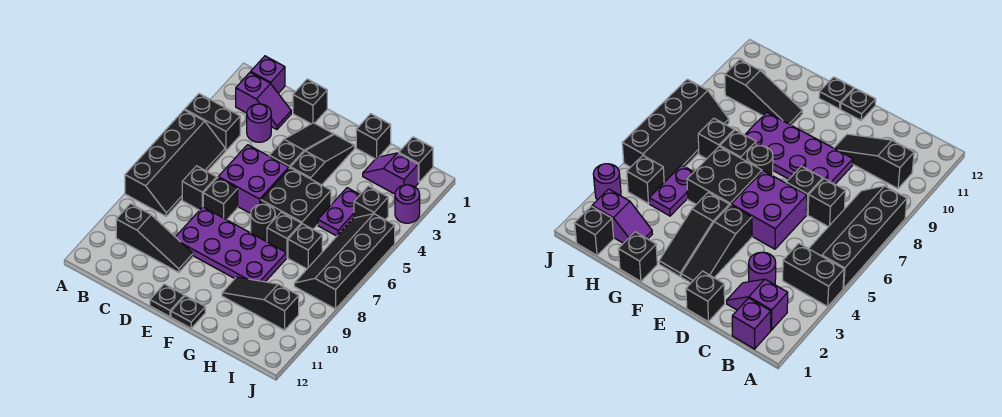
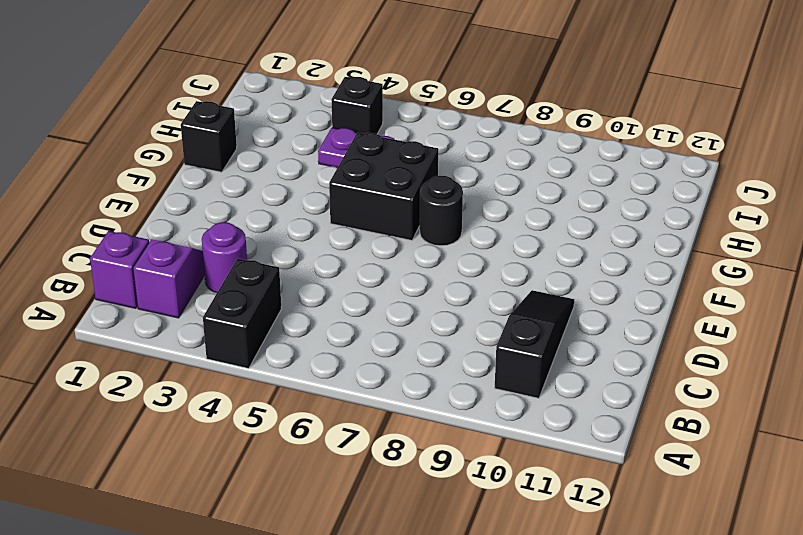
none -> black 2x4 slope [125,110,225,216]
none -> black 1x1 brick [182,166,217,210]
none -> black 1x1 brick [293,79,327,124]

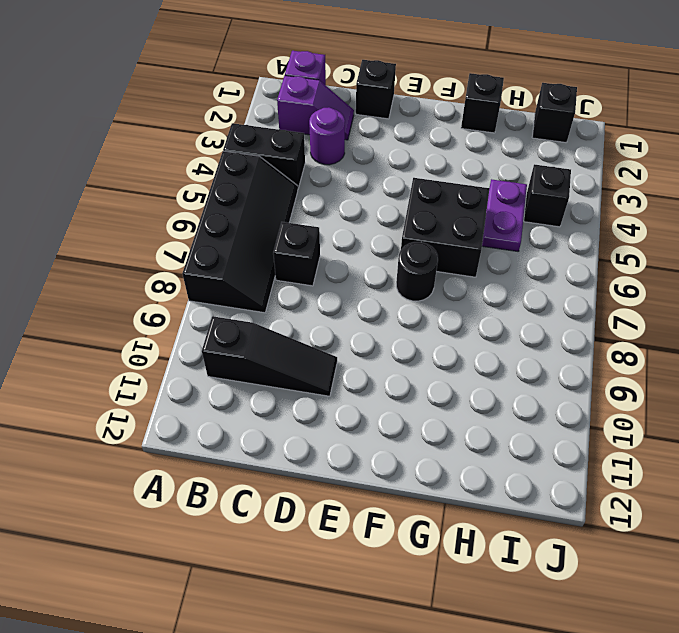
none -> purple 2x2 brick [218,145,289,214]
none -> black 1x1 brick [203,178,238,220]
none -> purple 2x4 plate [176,207,286,282]

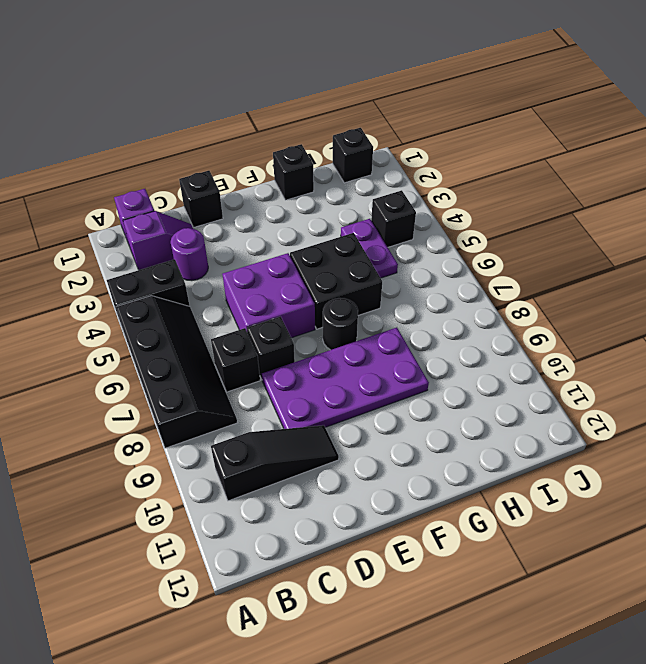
none -> black 1x3 slope [269,123,334,168]
none -> black 1x1 plate [150,284,184,317]
none -> black 1x3 slope [291,134,355,185]

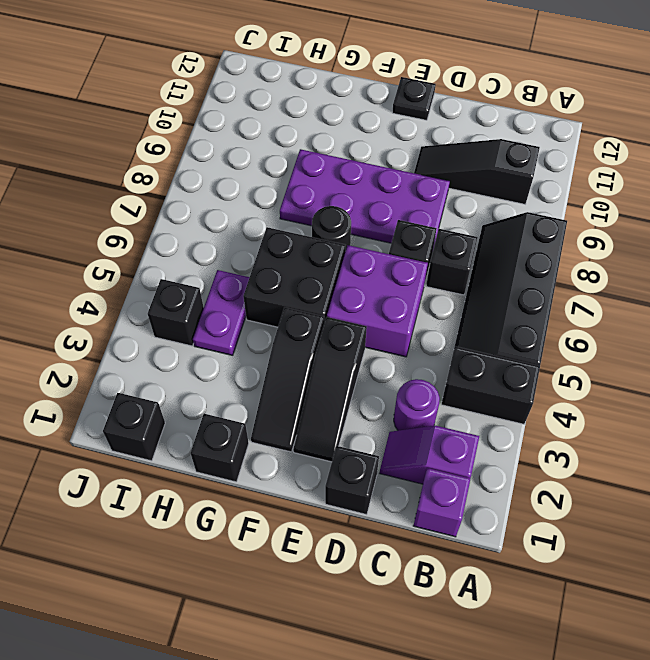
none -> black 1x1 plate [171,296,205,328]
none -> black 1x1 brick [267,212,301,258]
none -> black 1x3 slope [222,277,299,330]

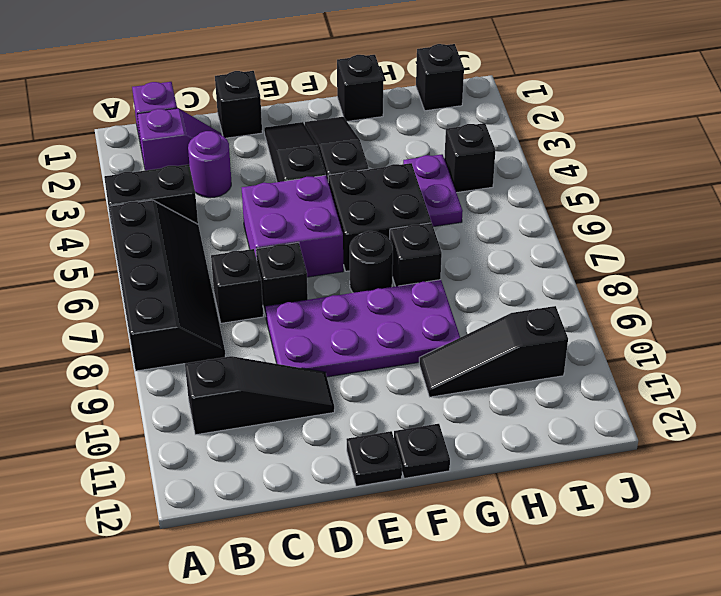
none -> purple 1x2 slope [363,153,418,194]
none -> black 1x1 brick [288,224,322,269]
none -> black 2x4 slope [294,214,395,309]

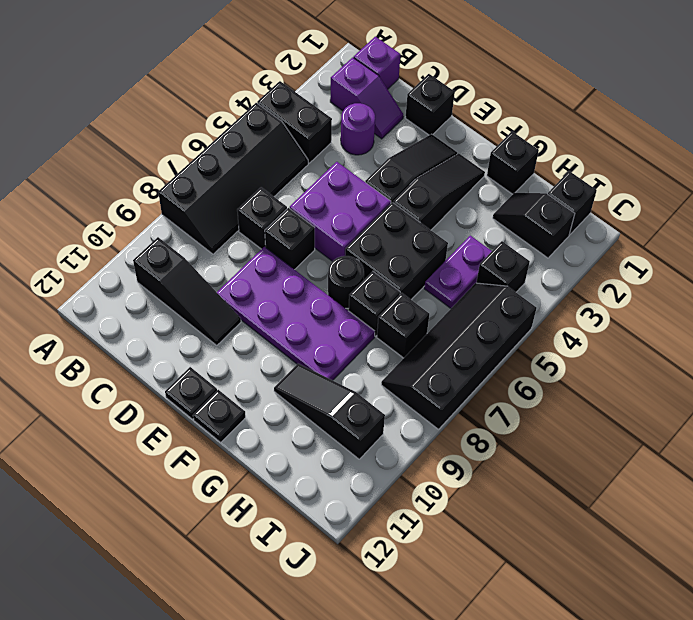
black 1x2 slope [493,193,575,258] -> purple 1x2 slope [363,153,418,194]
none -> purple 1x1 round brick [395,185,420,223]

